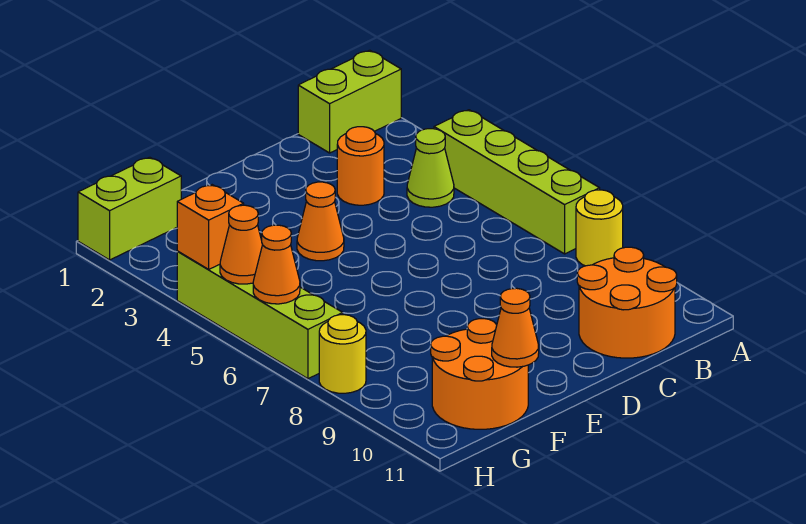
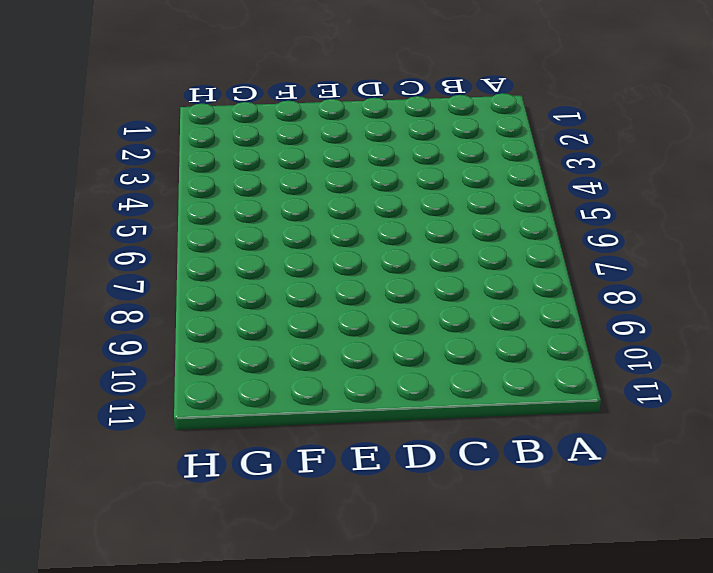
none -> lime 1x2 brick [298,50,401,153]
none -> lime 1x4 brick [434,110,600,254]
none -> yellow 1x1 round brick [576,190,623,266]

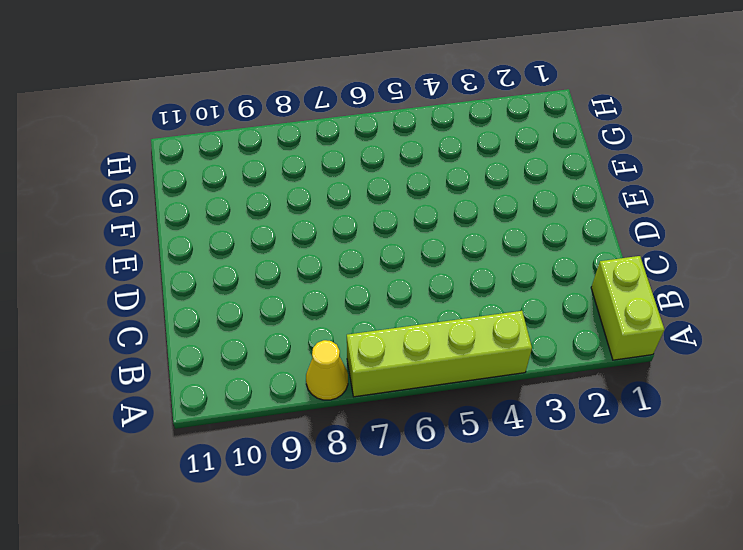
yellow 1x1 cone [306,340,348,400] -> yellow 1x1 round brick [576,190,623,266]
none -> lime 1x1 cone [407,129,454,207]
none -> orange 2x2 round brick [577,247,677,358]
none -> orange 1x1 round brick [337,127,384,205]

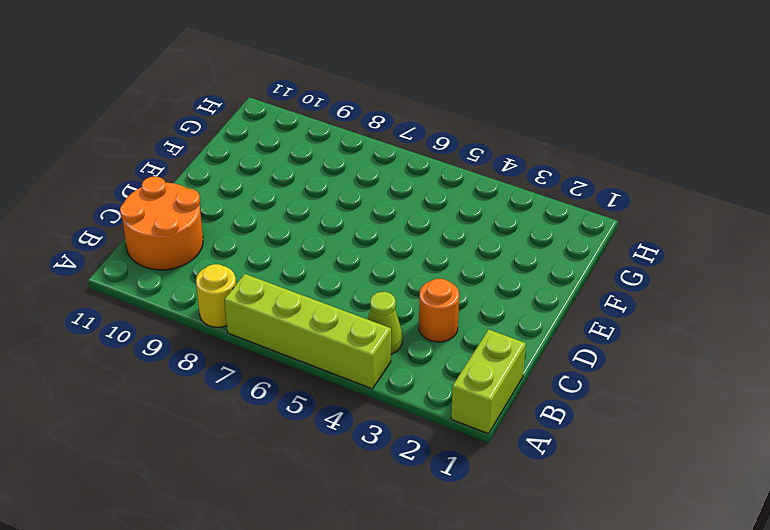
none -> orange 1x1 cone [297,182,344,261]
none -> orange 2x2 round brick [431,319,528,429]
none -> lime 1x2 brick [78,157,181,260]

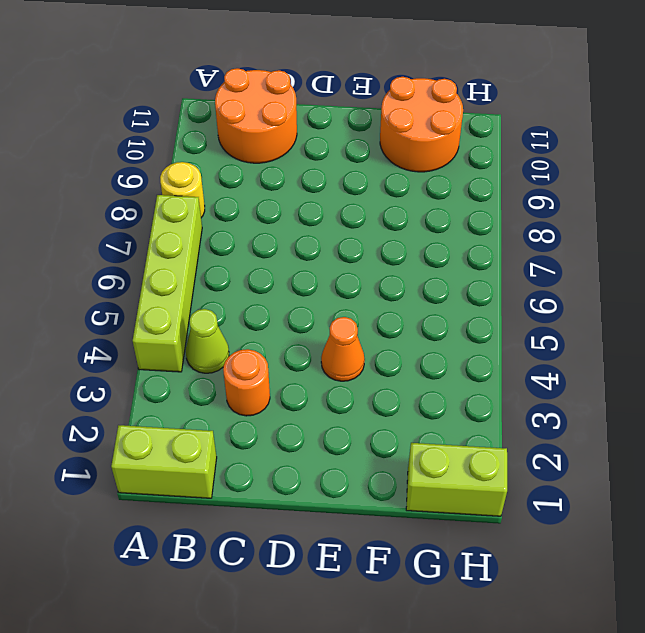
none -> lime 1x4 brick [177,252,343,379]
none -> yellow 1x1 round brick [319,315,366,393]
none -> orange 1x1 cone [492,288,539,367]

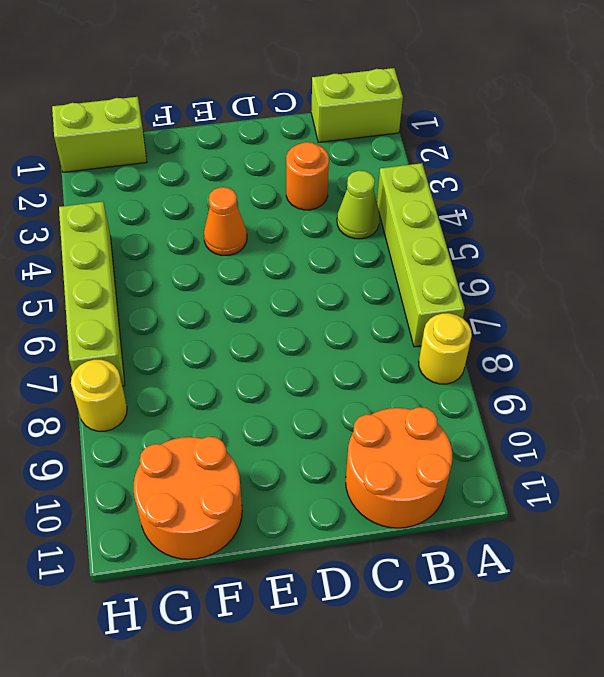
none -> orange 1x1 cone [492,288,539,367]
none -> orange 1x1 brick [177,185,244,270]
none -> orange 1x1 cone [220,205,263,284]

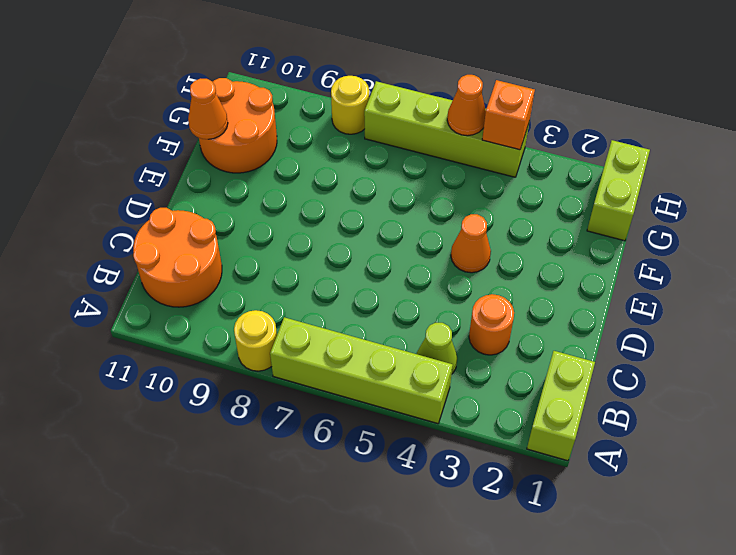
none -> orange 1x1 cone [253,225,300,304]

